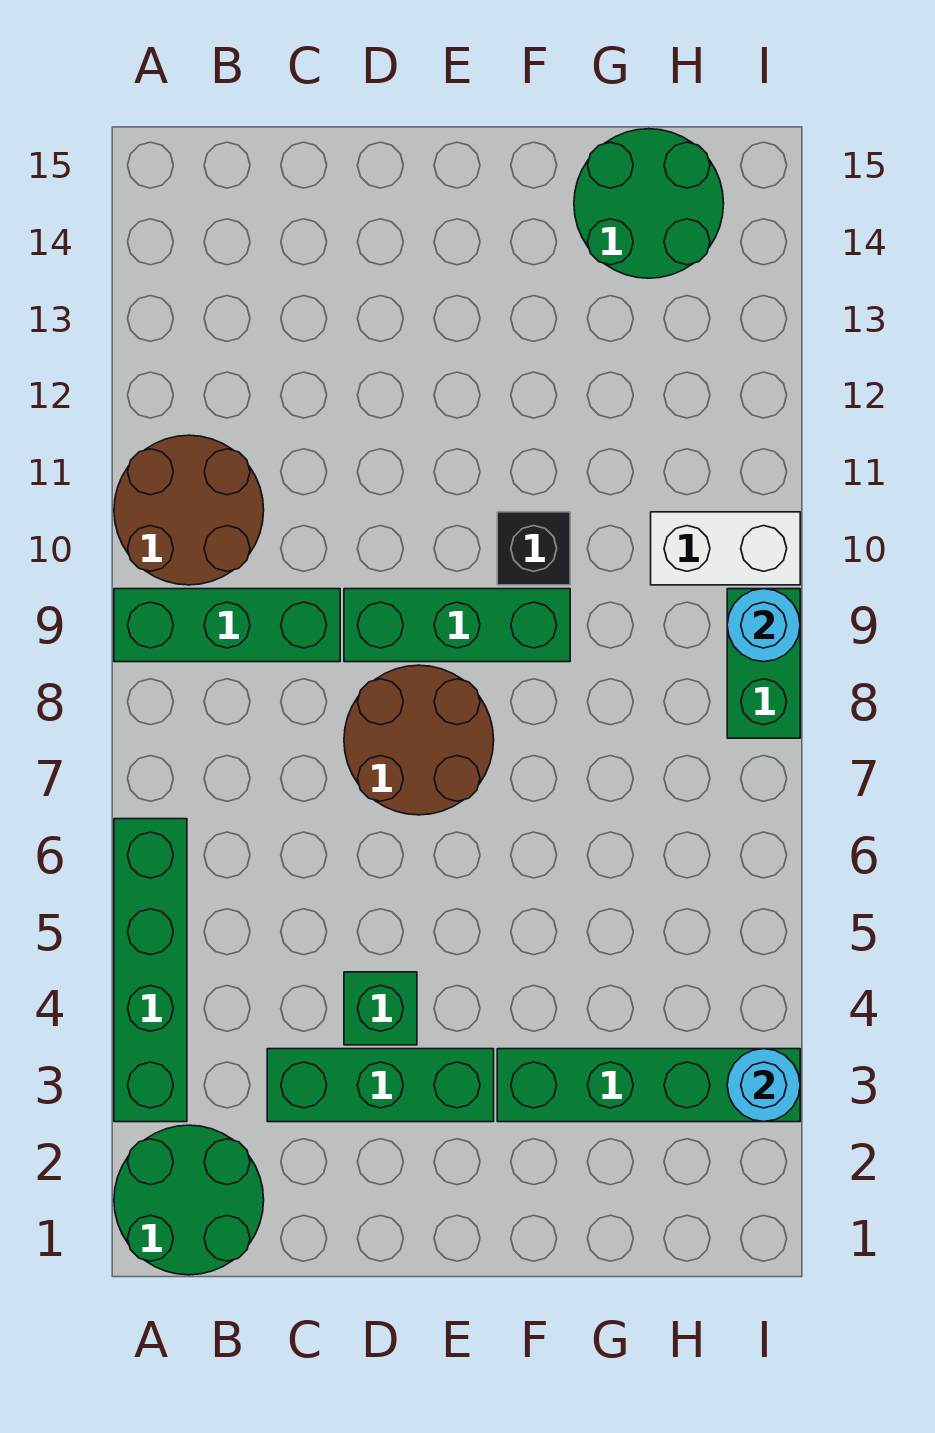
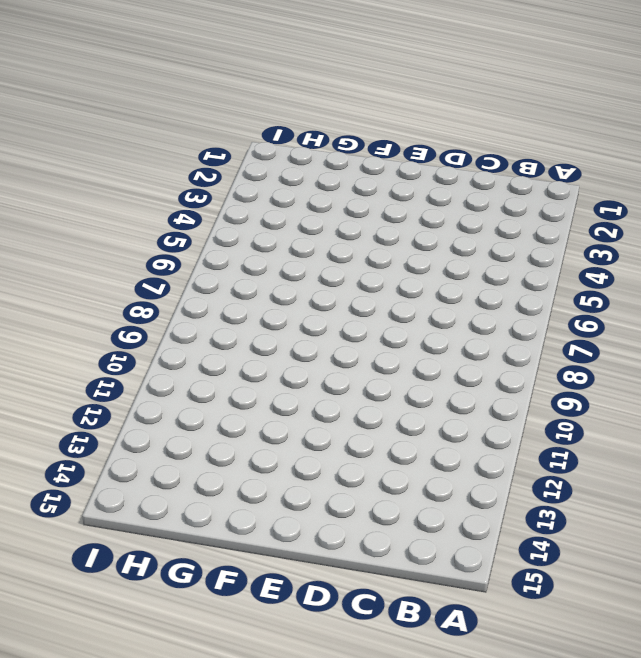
none -> green 2x2 round brick [114,1125,264,1275]
none -> green 1x4 brick [114,819,187,1122]
none -> green 1x3 brick [114,589,340,662]

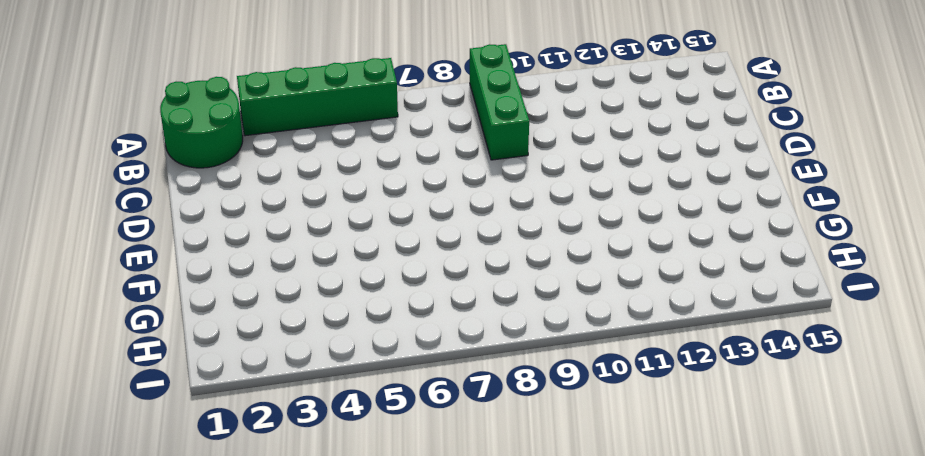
none -> brown 2x2 round brick [114,435,264,585]
none -> green 1x3 brick [267,1049,494,1122]
none -> green 1x1 brick [344,972,417,1045]

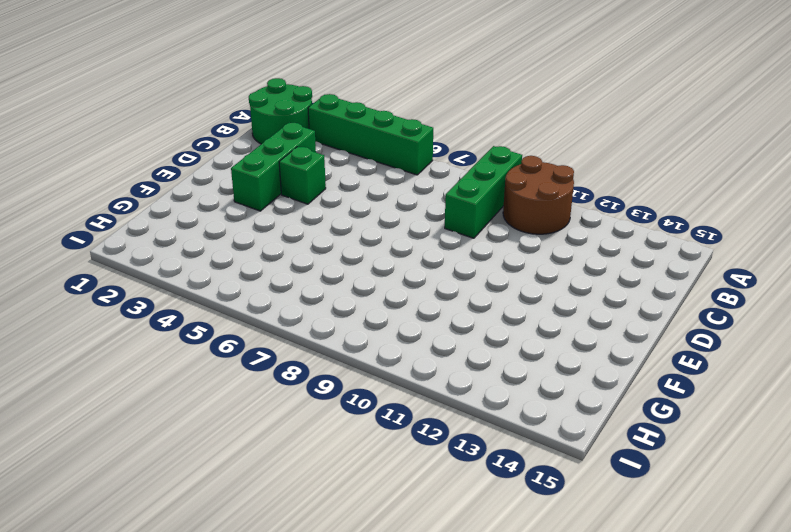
none -> brown 2x2 round brick [344,665,494,815]
none -> green 1x3 brick [344,589,570,662]
none -> green 1x4 brick [497,1049,800,1122]

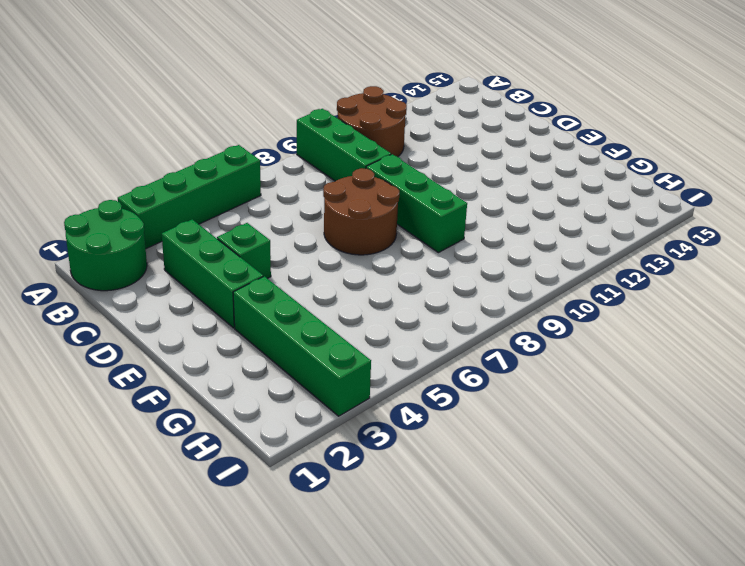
none -> black 1x1 brick [497,512,570,585]
none -> green 2x2 round brick [574,129,724,278]
none -> white 1x2 brick [651,512,800,585]

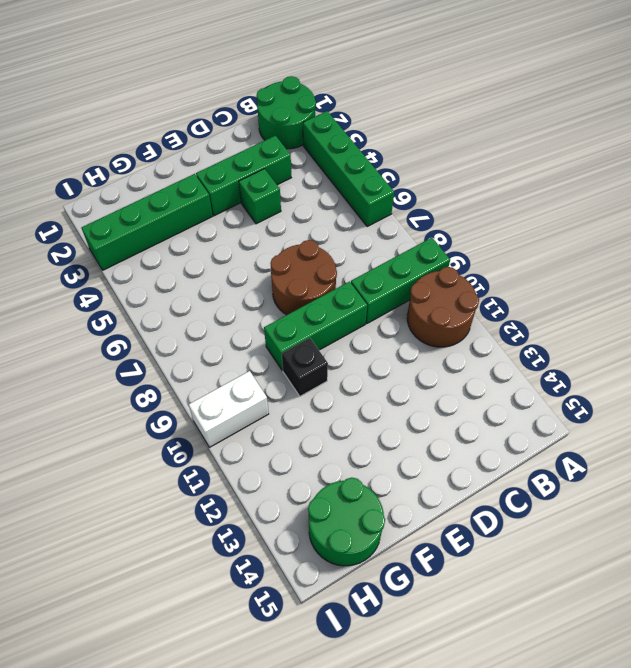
none -> green 1x2 brick [727,589,800,738]
none -> cyan 1x1 round brick [727,1049,800,1122]
none -> cyan 1x1 round brick [727,589,800,662]

